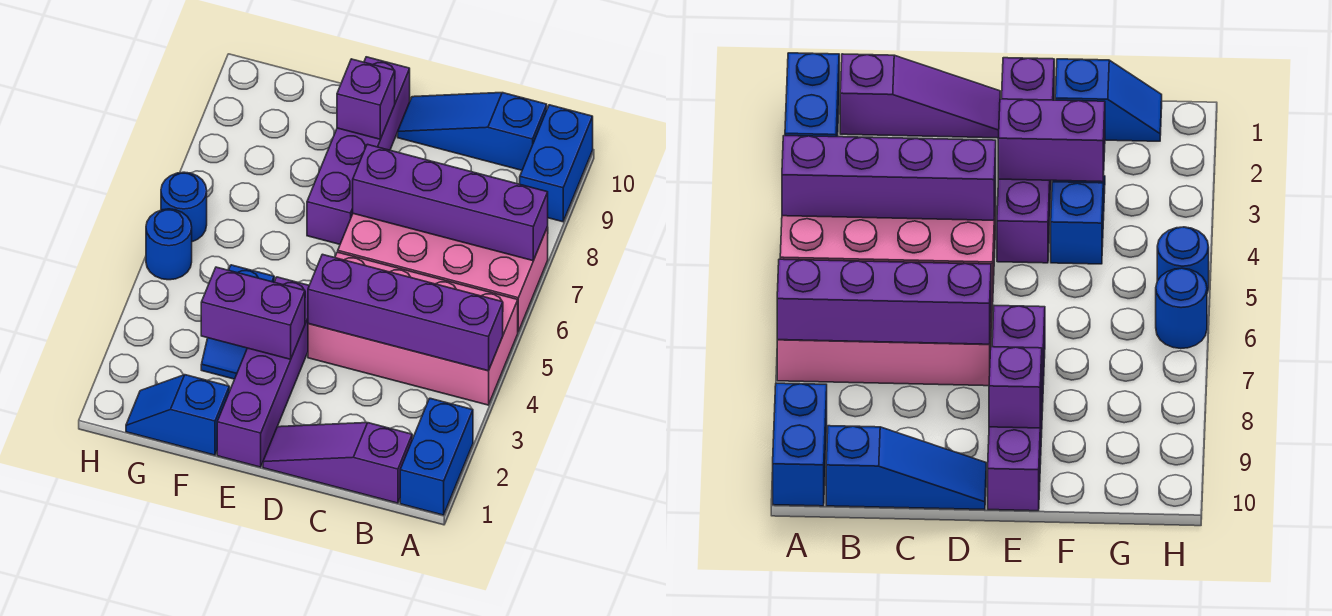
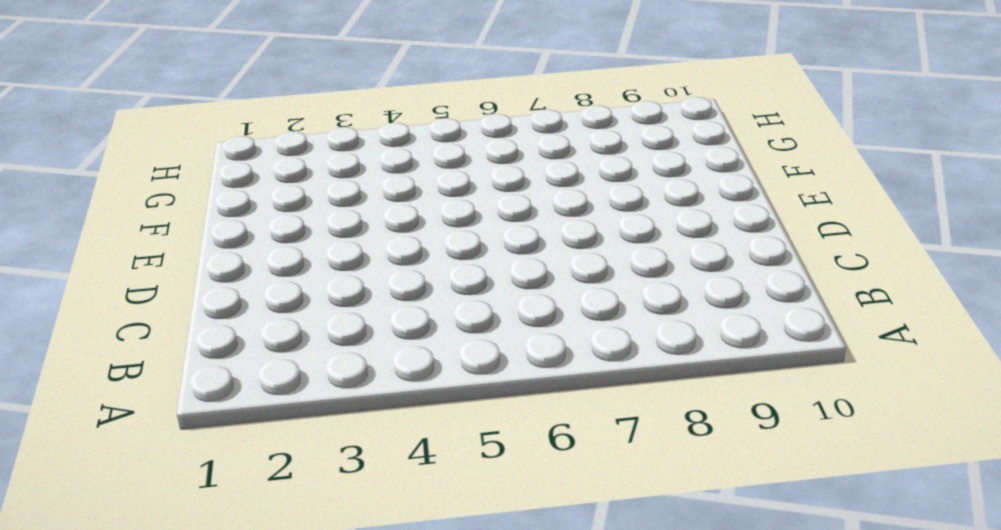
none -> blue 1x2 brick [400,398,473,515]
none -> pink 2x4 brick [308,252,518,405]
none -> pink 2x4 brick [338,214,548,332]

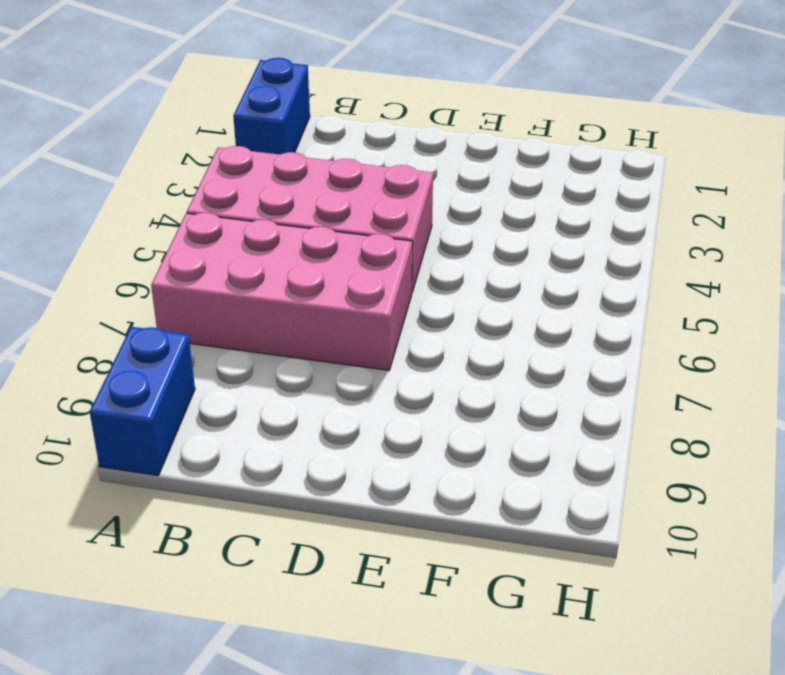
none -> purple 1x3 slope [263,423,412,503]
none -> blue 1x3 slope [398,93,547,170]
none -> purple 1x4 brick [217,277,309,467]

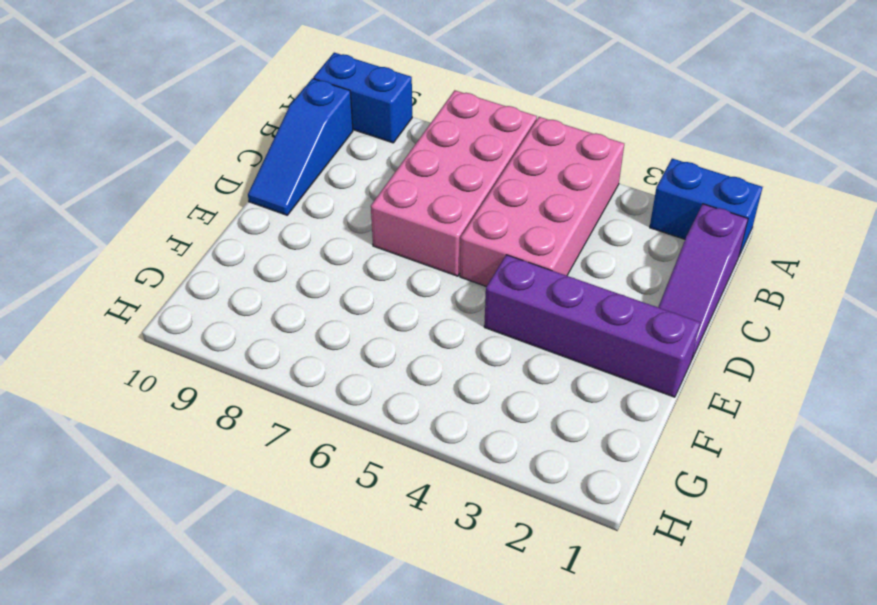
none -> purple 1x4 brick [307,57,410,244]
none -> blue 1x2 slope [126,375,229,455]
none -> blue 1x2 slope [201,265,274,379]

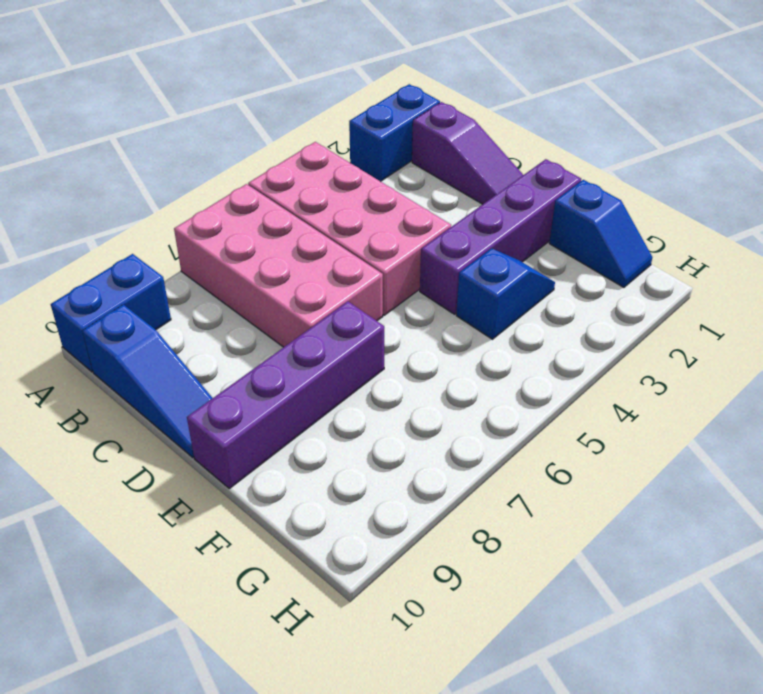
none -> blue 1x1 round brick [146,209,192,280]
none -> blue 1x1 round brick [161,172,207,242]
none -> purple 1x4 brick [308,254,503,371]

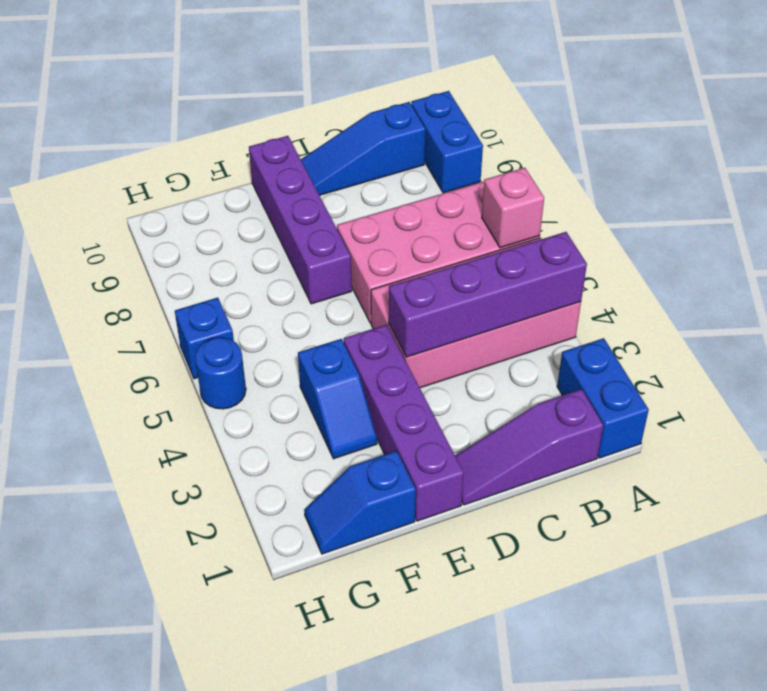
pink 1x1 brick [482,168,544,248] -> none
blue 1x1 brick [175,298,234,379] -> blue 1x1 round brick [161,172,207,242]
none -> purple 1x4 brick [353,144,548,261]
none -> purple 1x2 brick [201,267,305,359]
none -> purple 1x1 brick [337,59,395,139]

